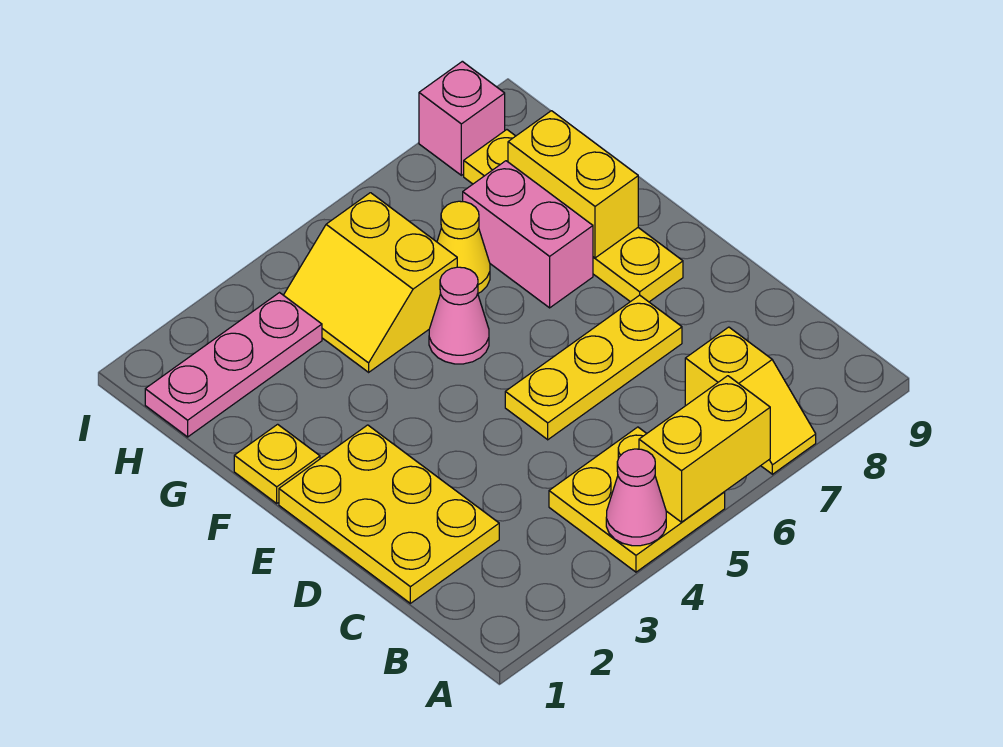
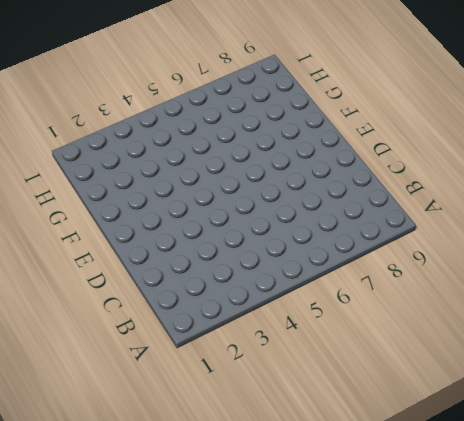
none -> yellow 2x2 plate [549,427,725,572]
none -> yellow 1x2 slope [685,327,816,474]
none -> yellow 2x3 plate [279,425,499,603]

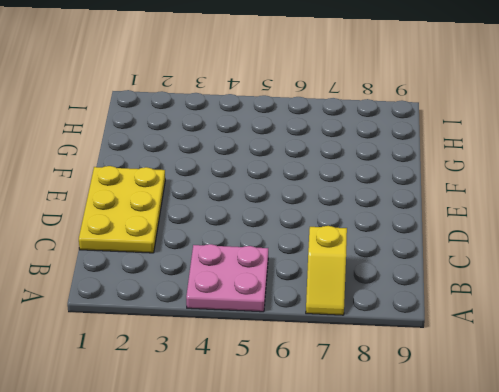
pink 2x2 plate [186,244,268,312] -> yellow 2x2 plate [549,427,725,572]
none -> yellow 1x3 plate [505,295,682,440]
none -> yellow 1x4 plate [464,130,683,302]
none -> yellow 1x1 plate [234,424,320,503]

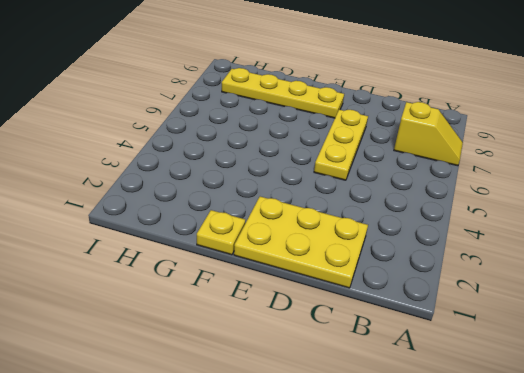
none -> yellow 2x2 plate [549,427,725,572]
none -> pink 1x1 cone [429,267,489,364]
none -> pink 1x2 brick [463,161,593,308]

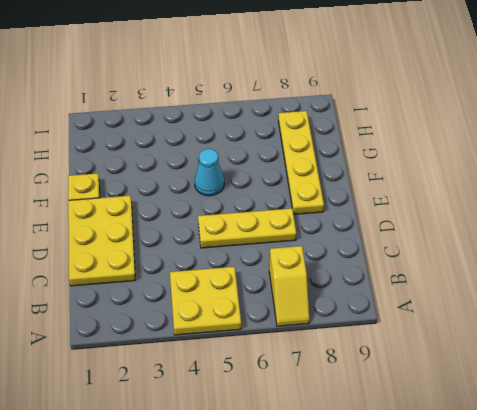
cyan 1x1 cone [195,149,224,196] -> pink 1x1 cone [429,267,489,364]
none -> pink 1x2 brick [463,161,593,308]
none -> yellow 2x2 slope [284,193,457,372]
none -> yellow 1x1 cone [437,201,490,293]

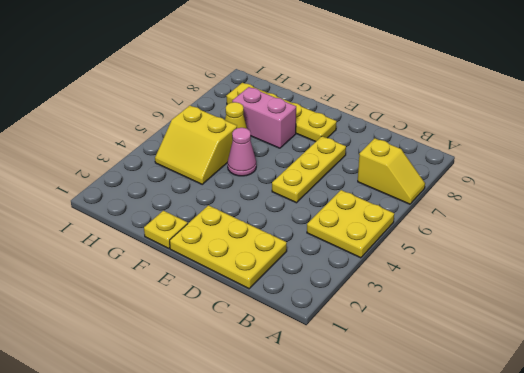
none -> pink 1x3 plate [145,293,322,437]
none -> pink 1x1 brick [419,61,505,175]
none -> pink 1x1 cone [606,449,666,546]

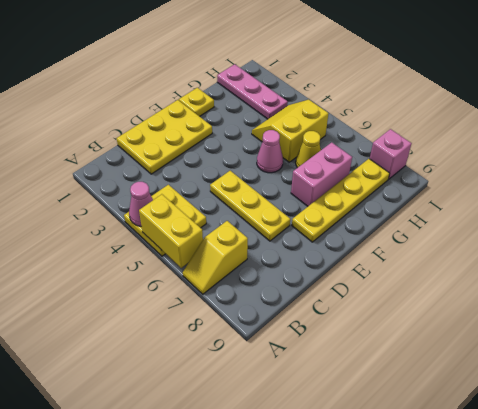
none -> yellow 1x2 brick [508,111,638,258]

